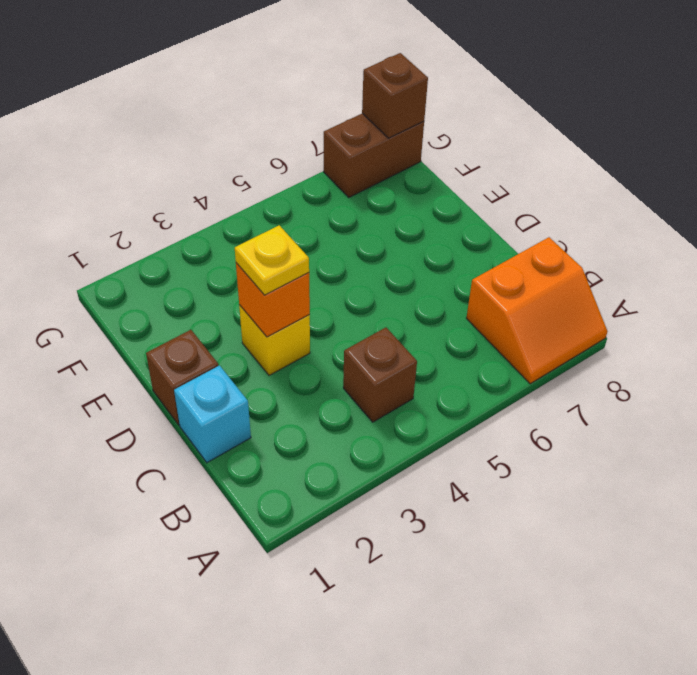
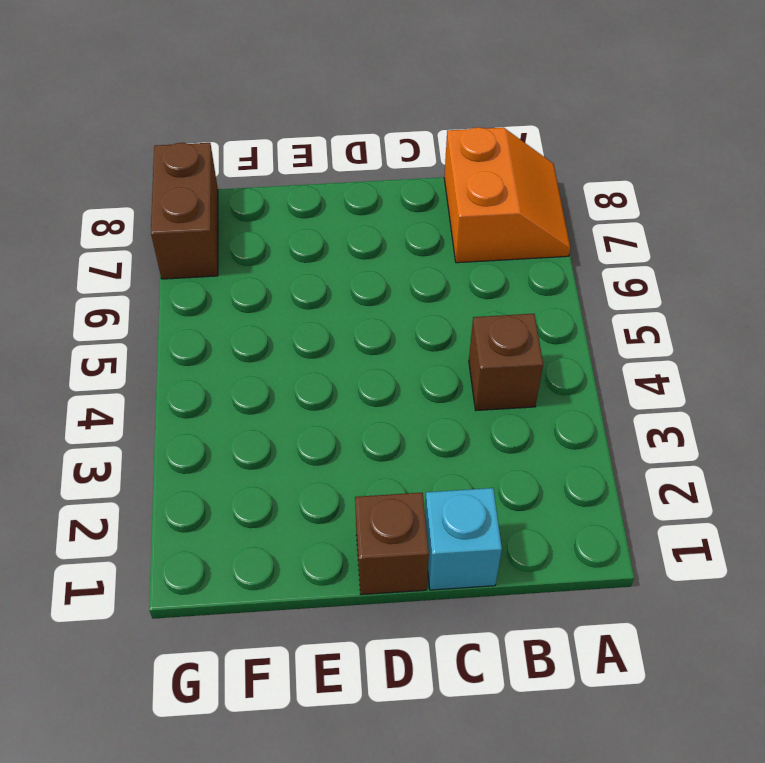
none -> yellow 1x1 brick [239,305,310,375]
none -> orange 1x1 brick [236,263,310,337]

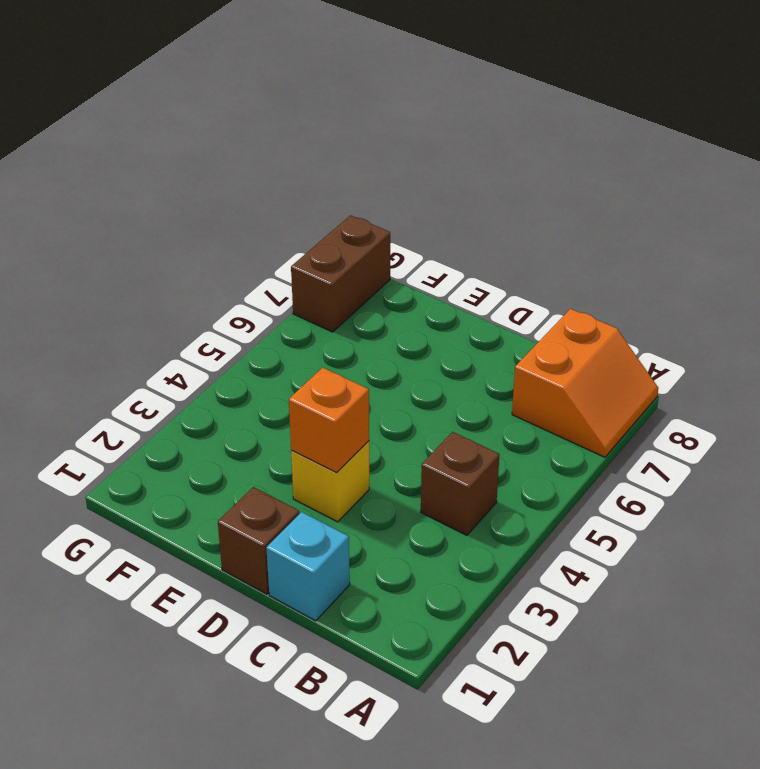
none -> brown 1x1 brick [362,53,428,138]
none -> yellow 1x1 plate [235,225,309,295]

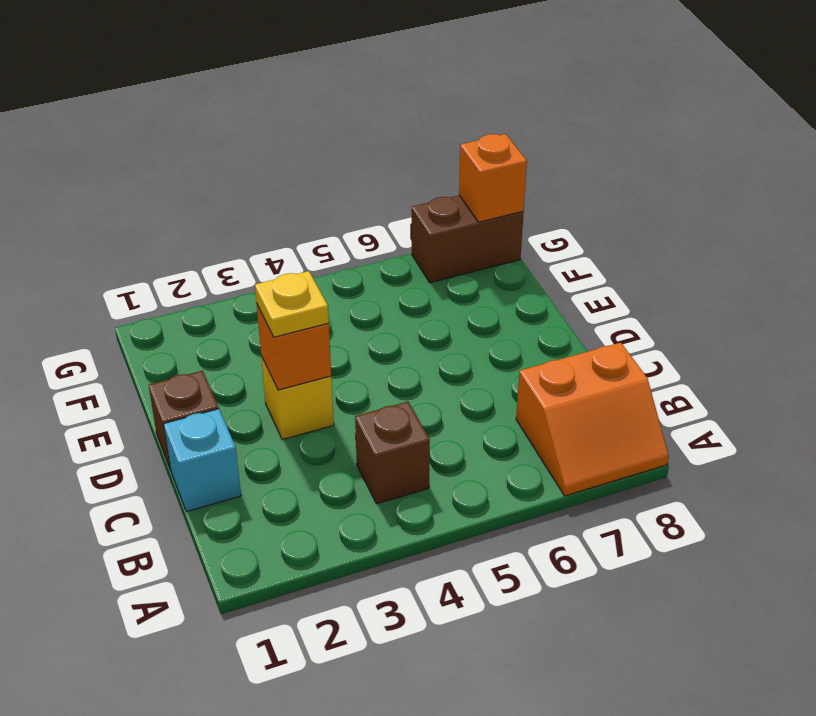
orange 1x1 brick [459,134,527,222] -> brown 1x1 brick [362,53,428,138]

